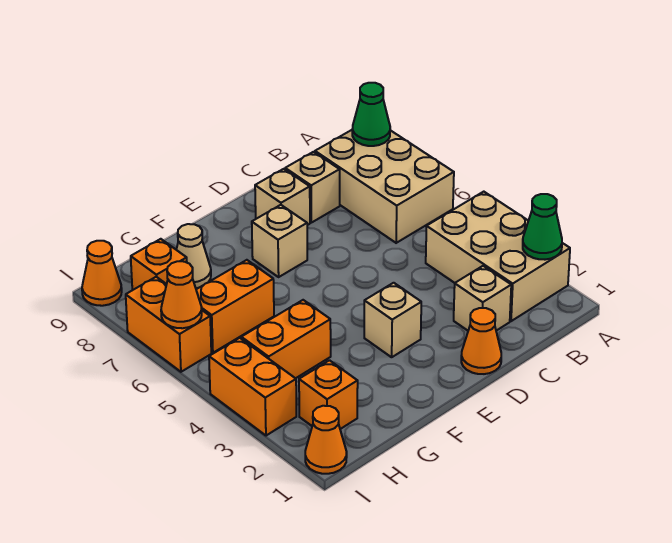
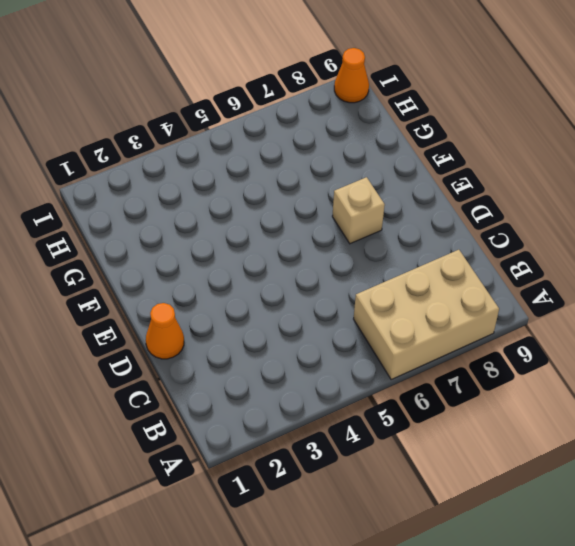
none -> tan 2x3 brick [426,192,570,321]
none -> tan 1x1 brick [454,266,511,331]
none -> tan 1x1 brick [285,152,340,223]

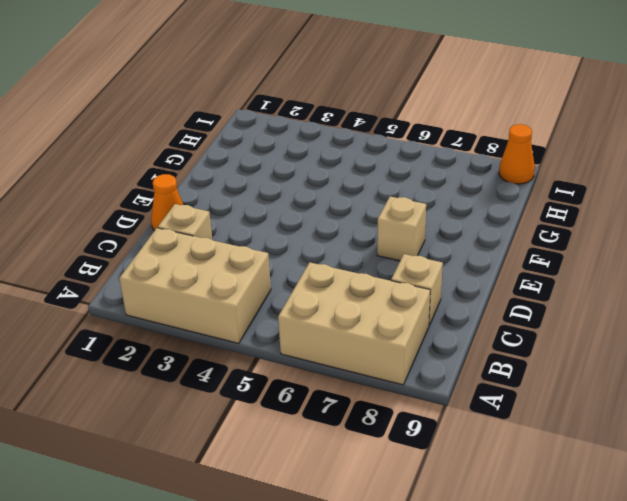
none -> tan 1x1 brick [255,169,310,225]
none -> tan 1x1 brick [364,283,421,357]
none -> orange 1x2 brick [241,300,331,378]

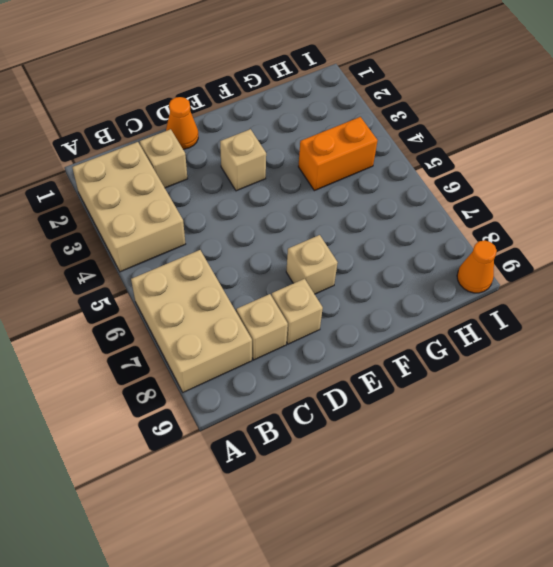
none -> orange 1x2 brick [196,260,274,353]
none -> tan 1x1 cone [176,224,211,288]
none -> orange 1x1 brick [299,360,358,429]

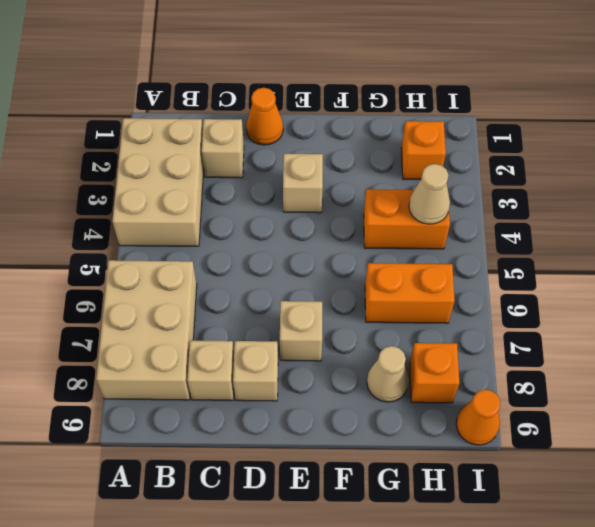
tan 1x1 cone [409,164,450,224] -> none
none -> orange 1x1 cone [305,406,347,474]
none -> orange 1x2 brick [209,338,296,436]
none -> orange 1x2 brick [126,277,211,372]

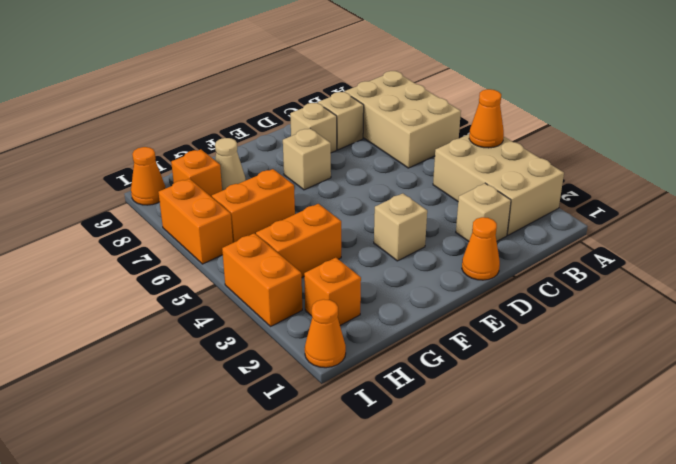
orange 1x1 cone [469,89,504,148] -> orange 1x1 cone moved to [161,261,202,328]
none -> green 1x1 cone [523,194,562,260]
none -> green 1x1 cone [352,83,390,146]

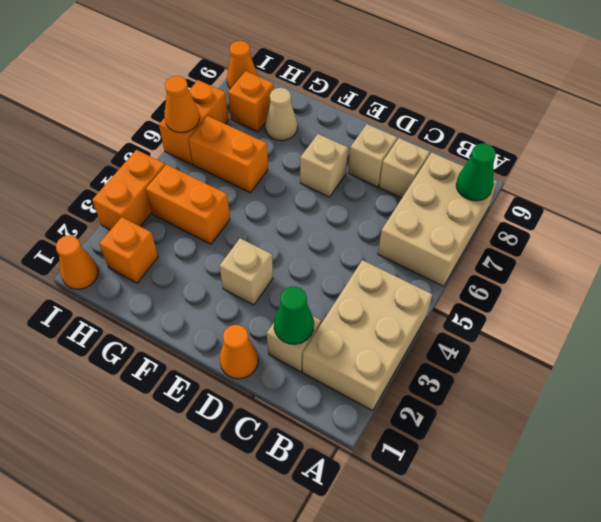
green 1x1 cone [274,286,314,344] -> green 1x1 cone moved to [523,194,562,260]

